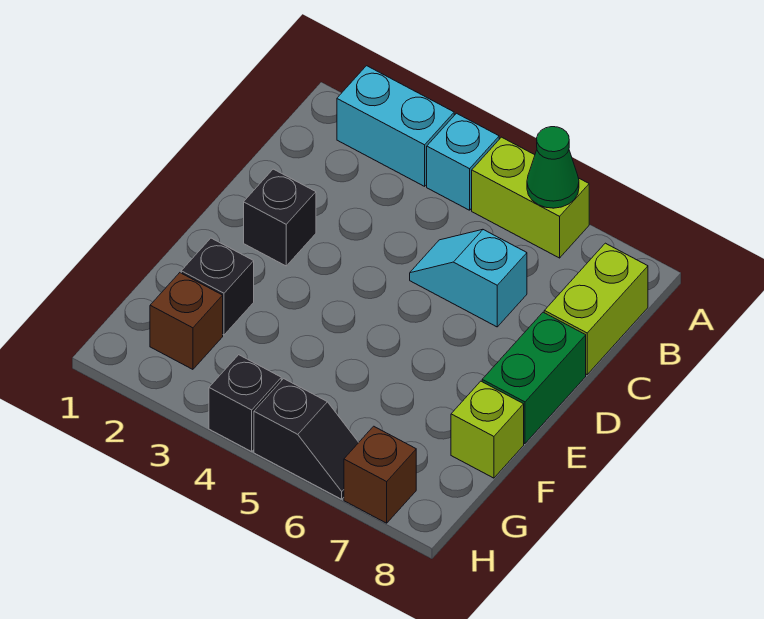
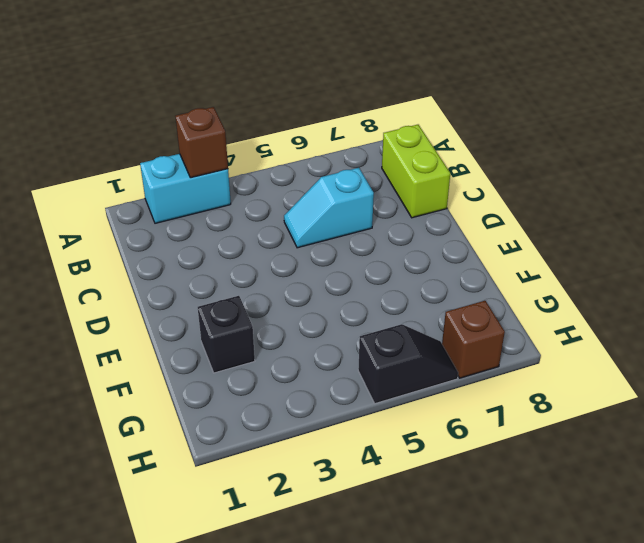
brown 1x1 brick [176,107,228,178] -> brown 1x1 brick moved to [150,273,223,369]
none -> cyan 1x1 brick [427,113,499,210]
none -> lime 1x2 brick [472,137,589,258]
none -> black 1x1 brick [244,169,316,266]

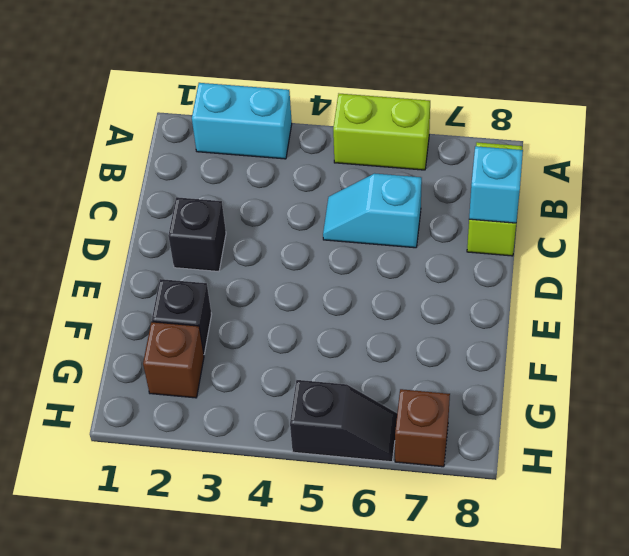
cyan 1x1 brick [469,146,523,223] -> cyan 1x1 brick moved to [427,113,499,210]
none -> green 1x2 brick [482,312,586,444]
none -> lime 1x1 brick [451,381,524,478]
none -> black 1x1 brick [209,355,281,452]

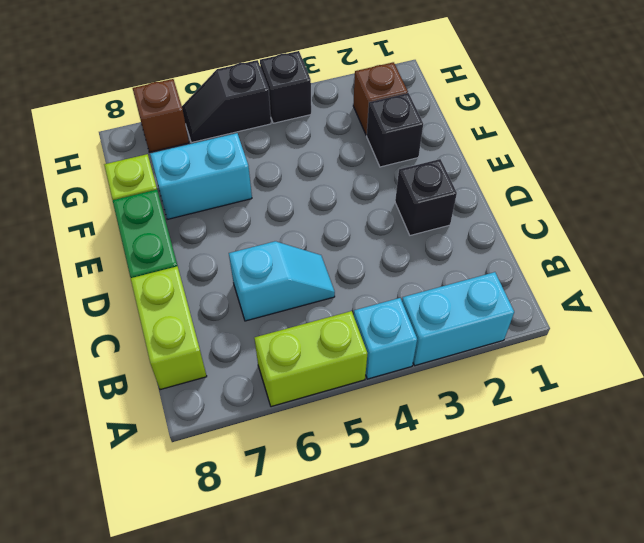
cyan 1x2 brick [150,133,252,220] -> none
none -> green 1x1 cone [527,127,579,208]

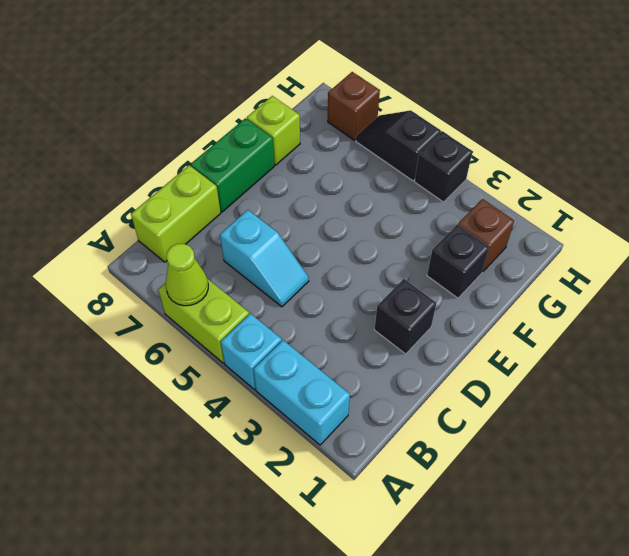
lime 1x1 cone [166,244,208,306] -> green 1x1 cone [527,127,579,208]

